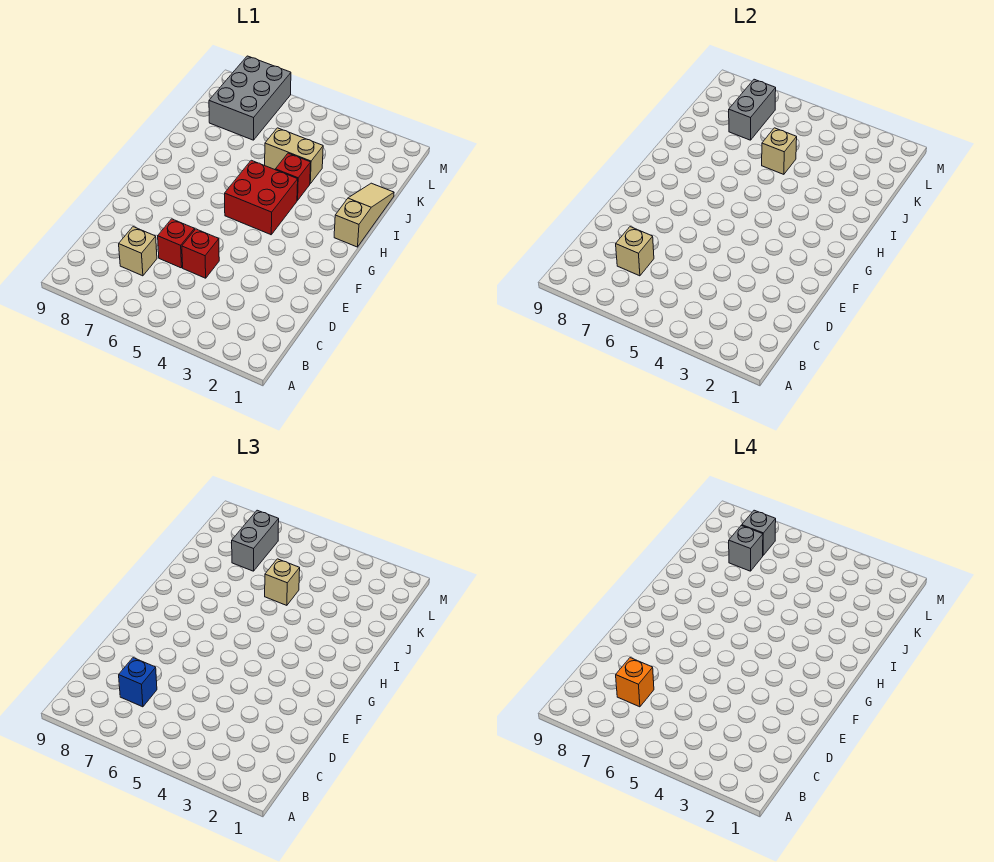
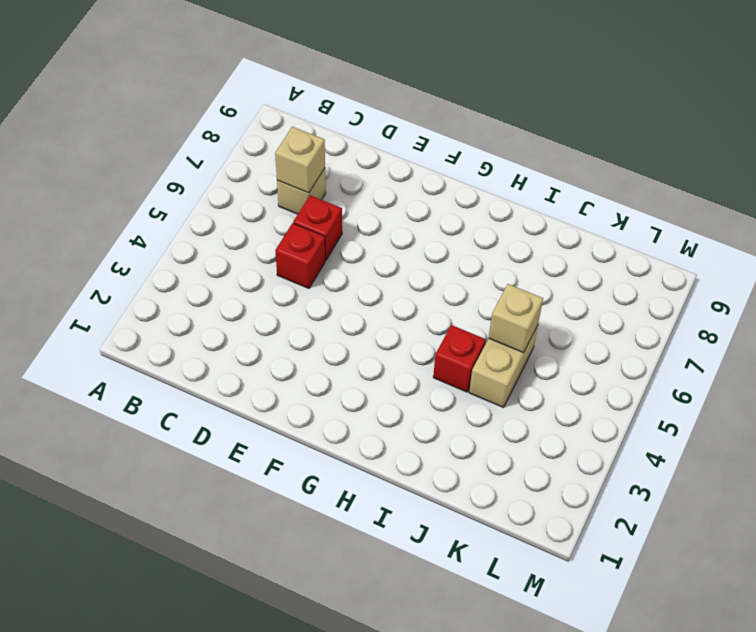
none -> red 2x2 brick [225,160,298,235]
none -> tan 1x3 slope [334,183,394,247]
none -> grey 2x3 brick [209,56,291,140]

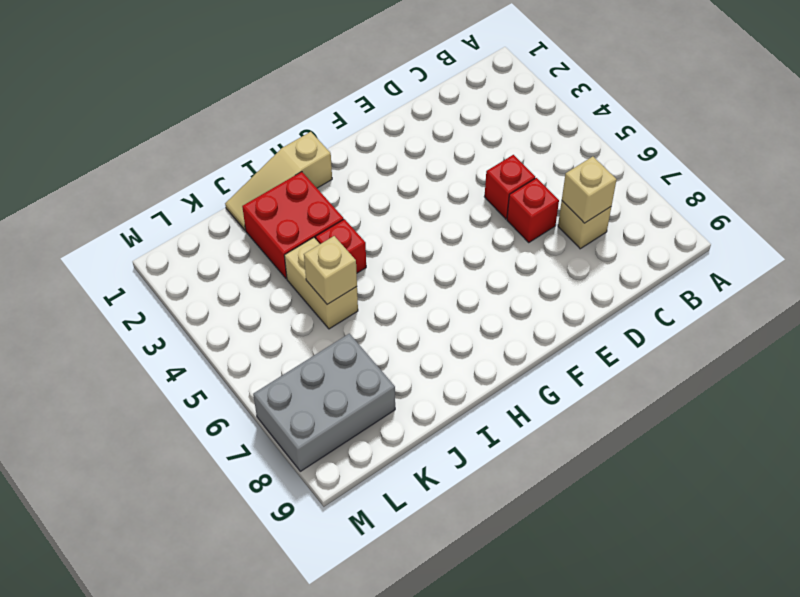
red 2x2 brick [242,172,344,279] -> red 2x2 brick moved to [225,160,298,235]
none -> grey 1x2 brick [729,79,776,140]
none -> blue 1x1 brick [119,658,157,707]
none -> tan 1x1 brick [265,559,300,605]

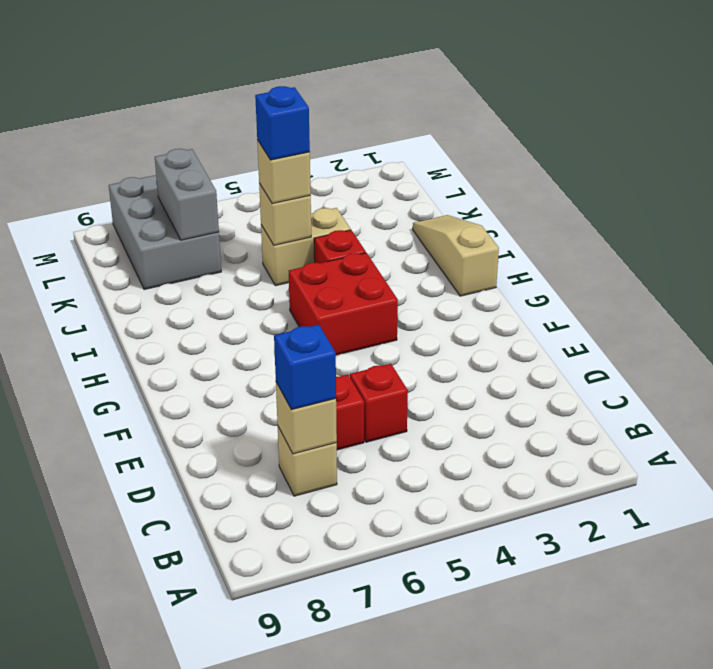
blue 1x1 brick [255,86,310,160] -> none
none -> grey 1x2 brick [232,510,279,571]
none -> orange 1x1 brick [616,658,654,707]
none -> grey 1x1 brick [729,525,763,571]

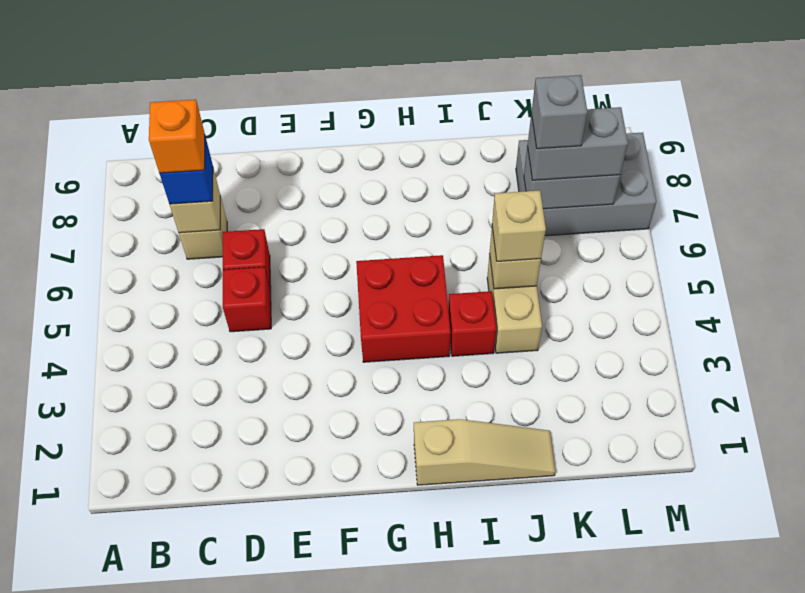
none -> grey 1x1 brick [742,510,776,555]

